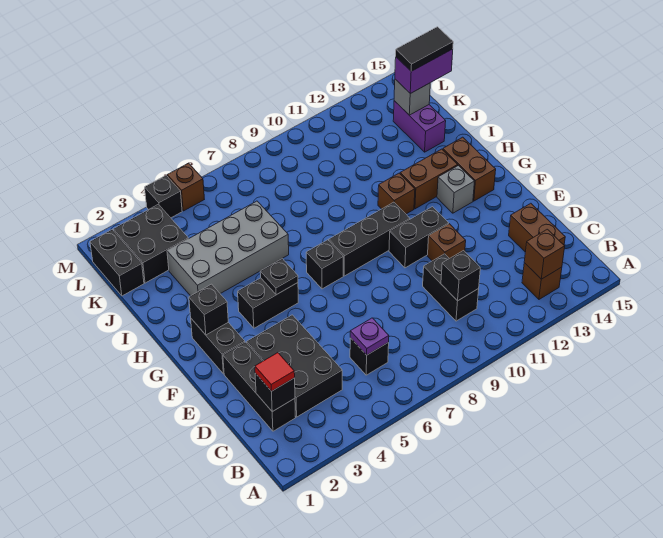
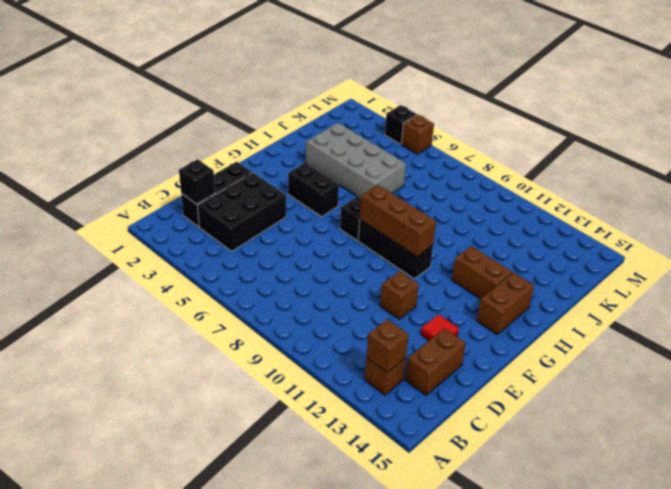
red 1x1 tile [421,314,459,340] -> red 1x1 tile moved to [255,353,295,391]
brown 1x3 brick [360,185,436,256] -> none
none -> black 1x1 brick [350,338,389,375]
none -> black 1x2 brick [423,254,479,321]
none -> black 1x2 brick [191,319,245,374]
none -> black 1x2 brick [389,207,449,268]

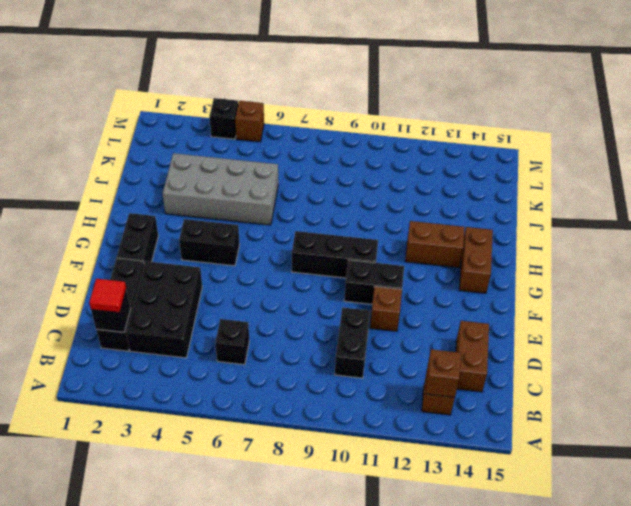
none -> black 1x1 brick [306,240,343,289]
none -> grey 1x1 brick [437,166,474,213]
none -> brown 1x1 brick [378,173,415,214]
none -> purple 1x2 brick [393,101,446,152]

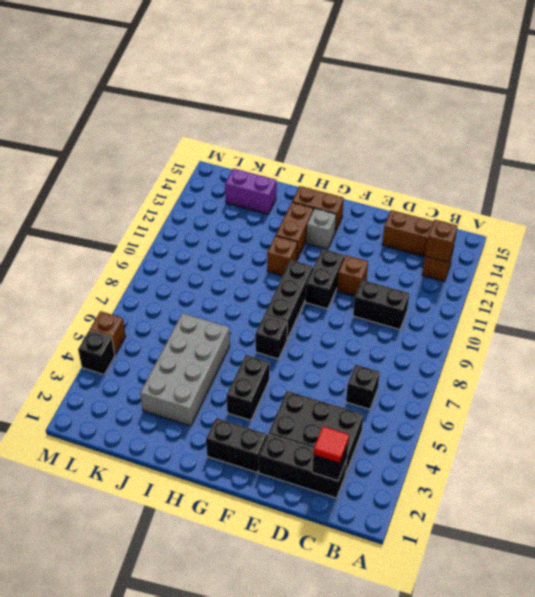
none -> black 1x2 brick [90,230,144,296]
none -> black 2x2 brick [113,204,188,283]
none -> purple 1x1 plate [350,318,389,355]
none -> black 1x1 brick [441,251,480,301]

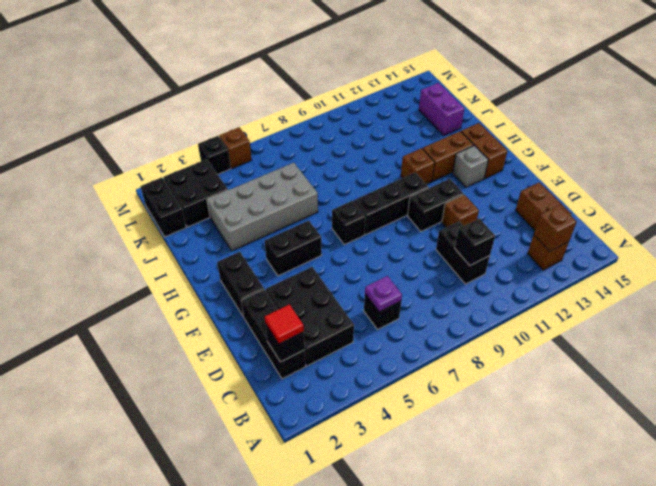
none -> black 1x1 brick [189,284,228,335]
none -> black 1x1 plate [260,259,298,295]
none -> grey 1x1 brick [394,79,430,115]
none -> purple 1x2 brick [395,49,453,94]

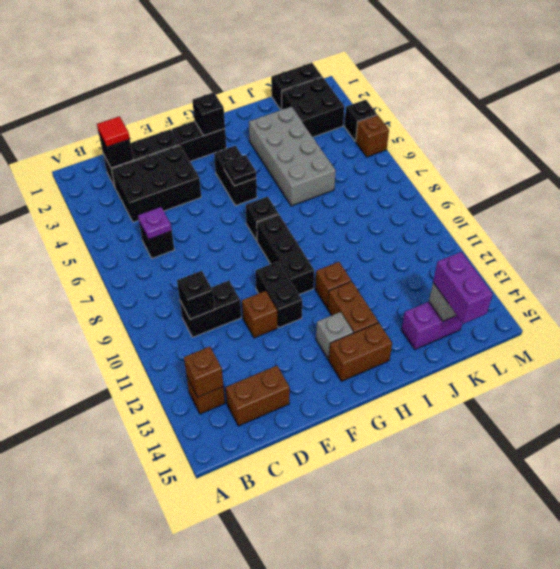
none -> black 1x2 tile [396,27,453,71]

